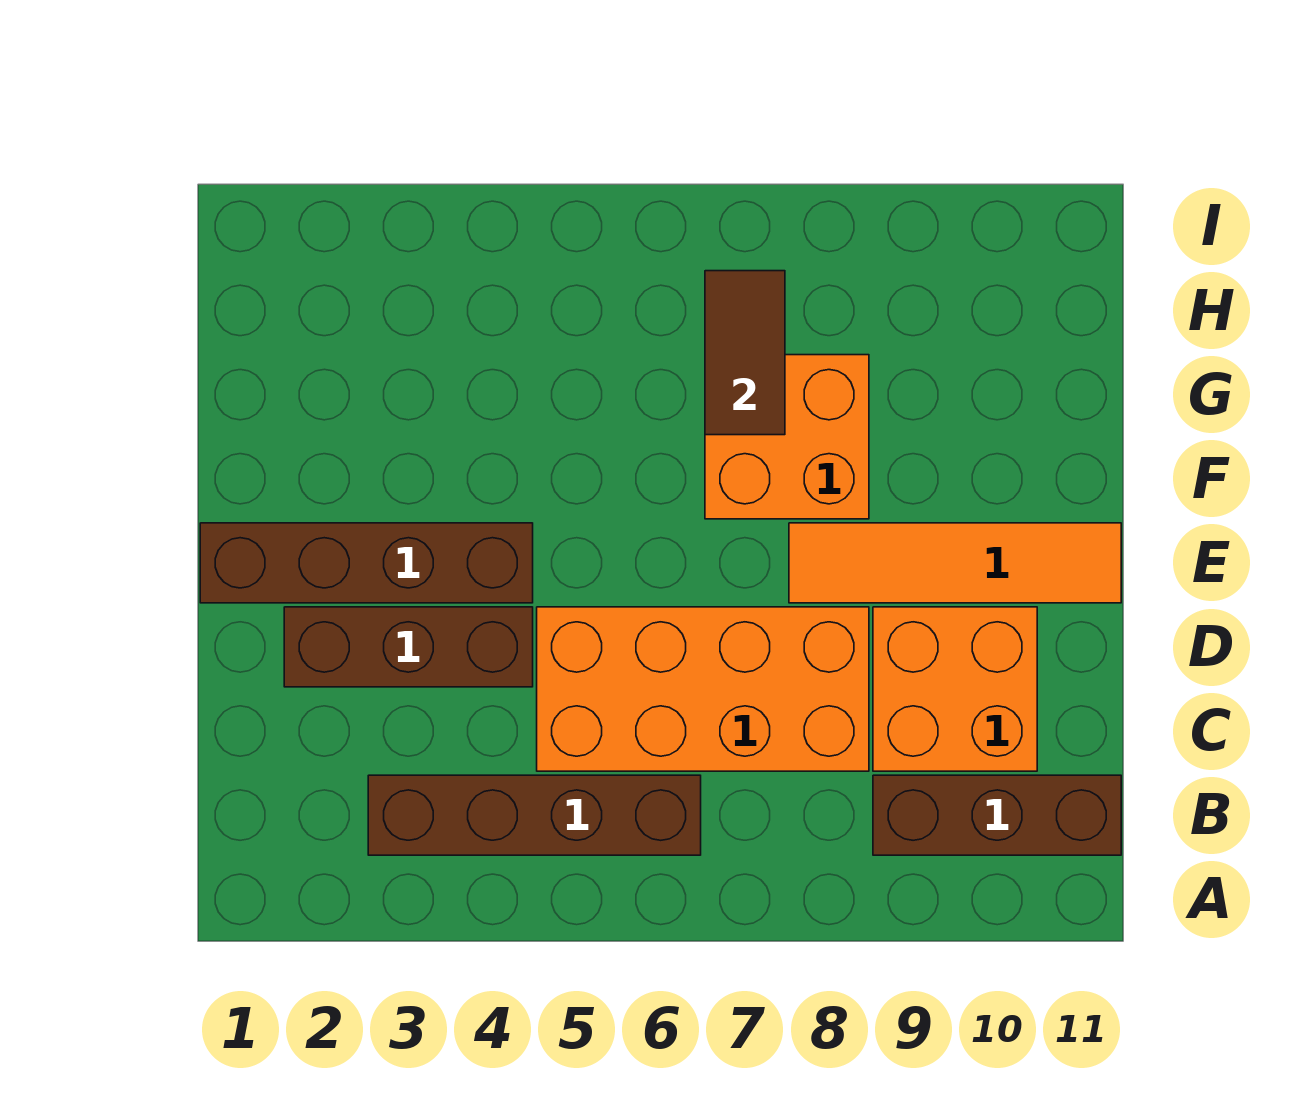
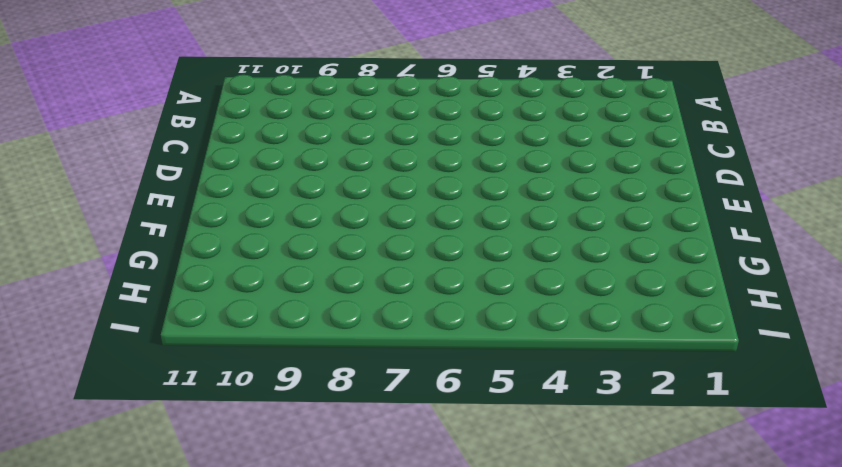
none -> brown 1x4 brick [368,775,701,855]
none -> brown 1x3 brick [873,775,1121,855]

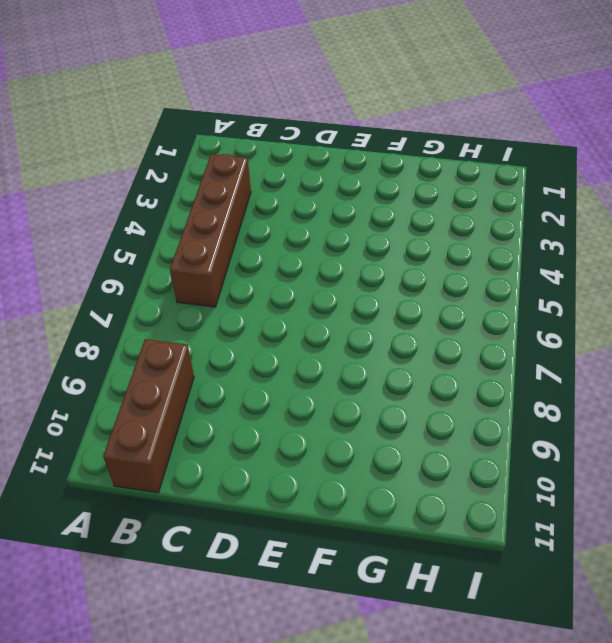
none -> orange 2x4 brick [537,607,869,771]
none -> orange 2x2 brick [873,607,1037,771]

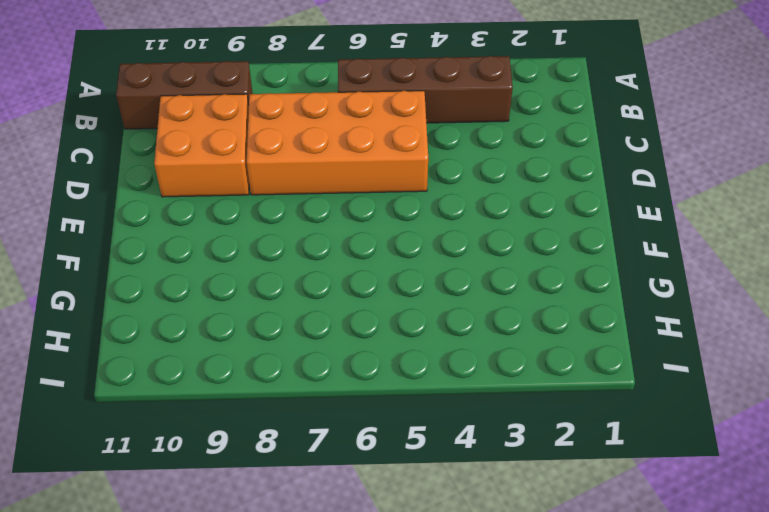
none -> brown 1x3 brick [284,607,533,687]
none -> brown 1x4 brick [200,523,533,603]

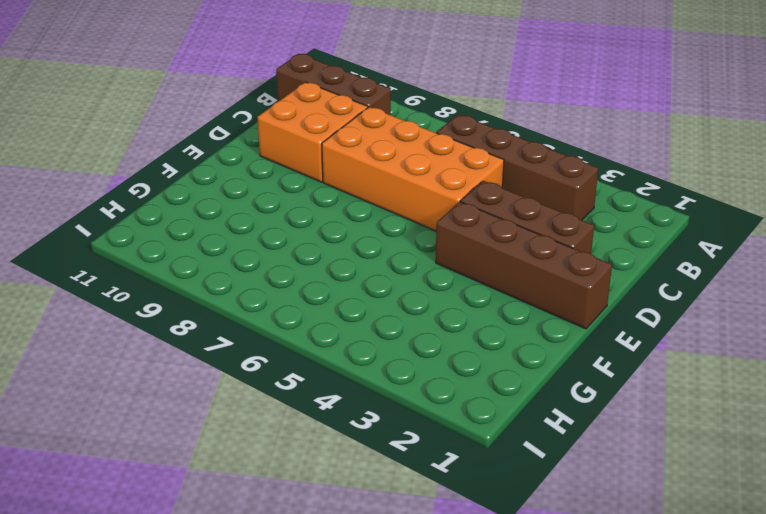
none -> orange 1x4 tile [789,523,1121,603]
none -> orange 2x2 brick [705,355,869,519]

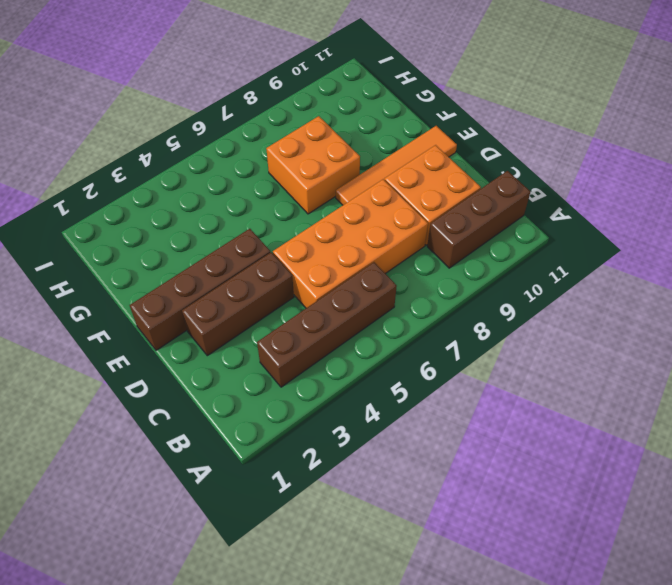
none -> brown 1x2 tile [705,271,785,435]

